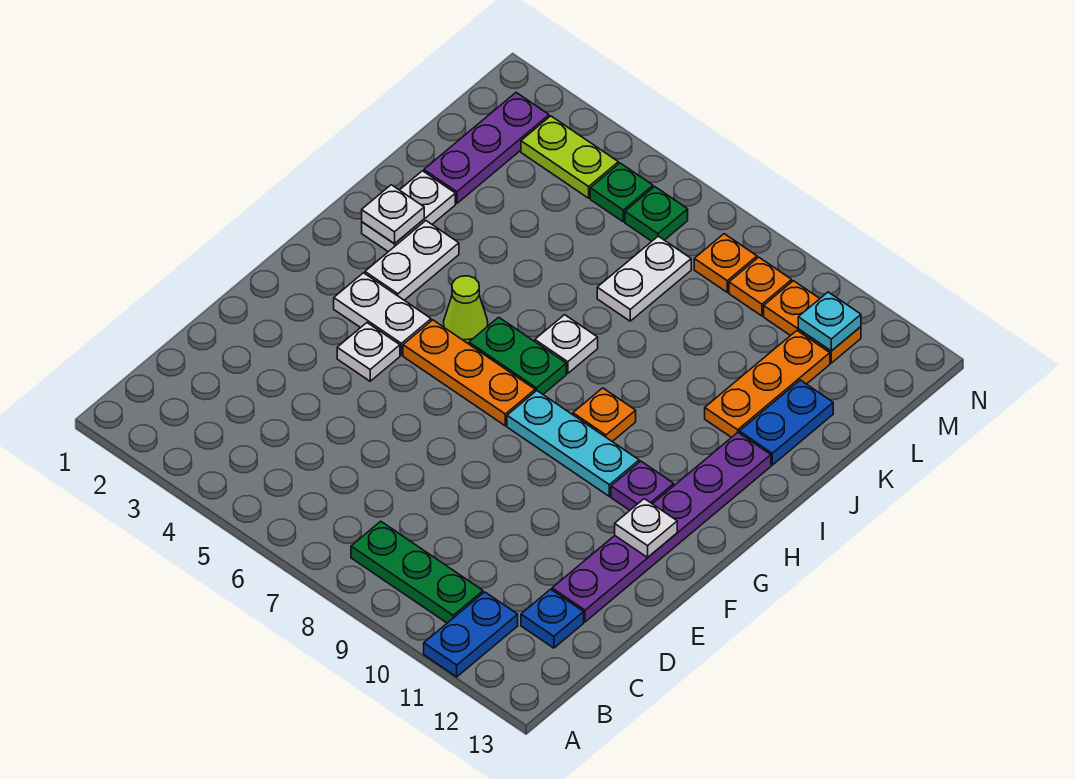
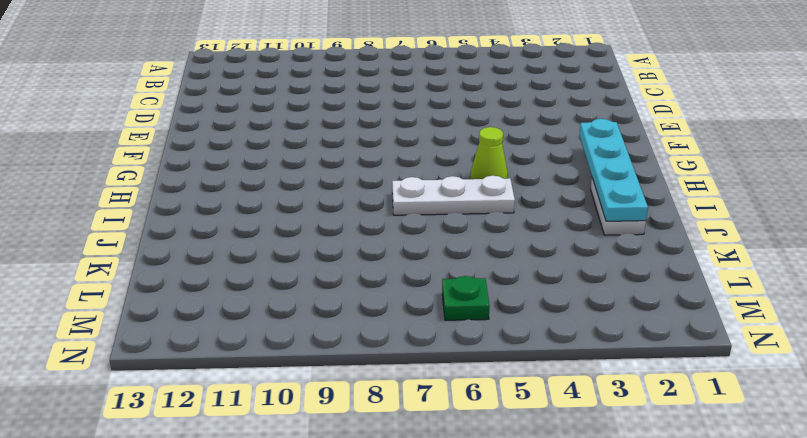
cyan 1x4 plate [579,119,648,221] -> white 1x1 plate [362,185,424,244]
white 1x3 plate [392,176,515,215] -> white 1x1 plate [535,315,598,374]
none -> blue 1x2 plate [424,592,518,677]
none -> green 1x3 plate [351,521,483,623]
none -> blue 1x1 plate [521,589,584,648]

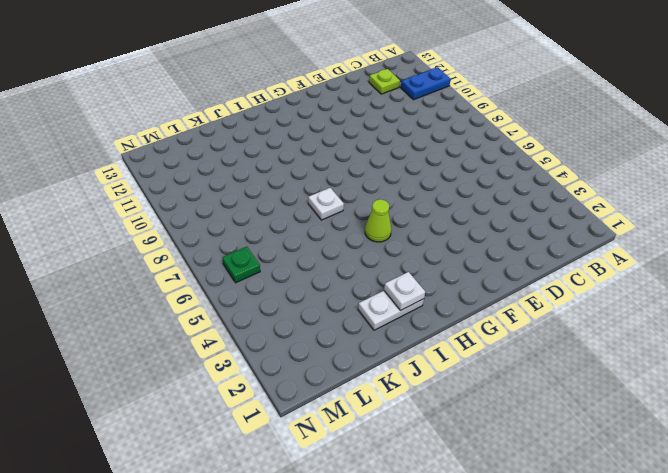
lime 1x1 plate [369,69,400,94] -> blue 1x1 plate [521,589,584,648]
none -> green 1x3 plate [351,521,483,623]
none -> purple 1x6 plate [552,433,771,622]
none -> white 1x1 plate [337,323,400,381]

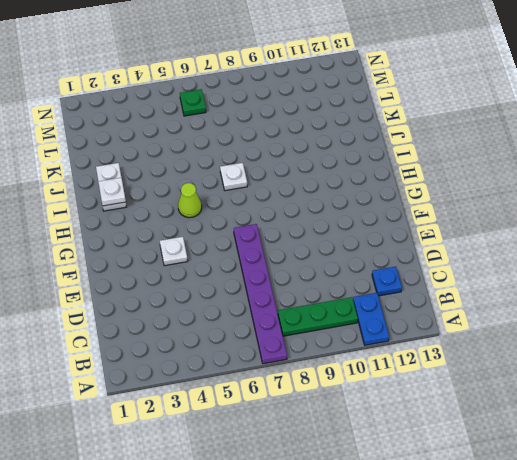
purple 1x6 plate [234,224,287,364] -> purple 1x6 plate moved to [552,433,771,622]
none -> white 1x2 plate [334,273,431,355]
none -> orange 1x3 plate [403,320,535,426]
none -> cyan 1x3 plate [507,391,639,496]

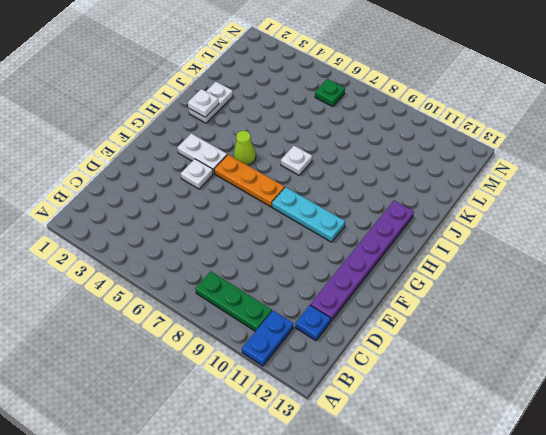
none -> purple 1x1 plate [611,461,674,510]
none -> white 1x2 plate [365,221,459,300]
none -> green 1x2 plate [469,317,566,394]

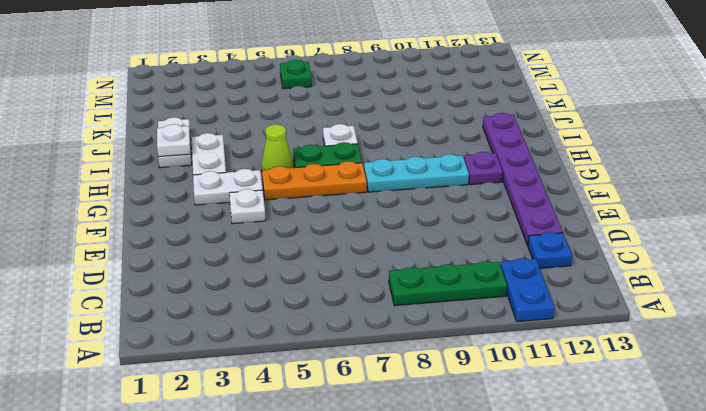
none -> orange 1x1 plate [573,388,636,442]
none -> orange 1x3 plate [705,331,830,438]
none -> blue 1x2 plate [739,380,833,465]

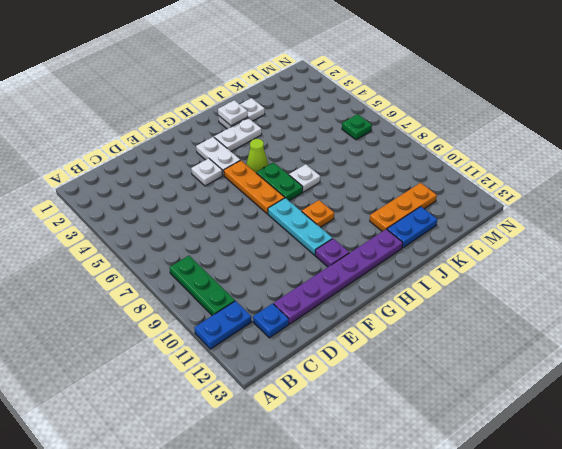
none -> purple 1x3 plate [424,93,549,203]
none -> white 1x2 plate [597,236,691,321]
none -> lime 1x2 plate [521,116,618,198]

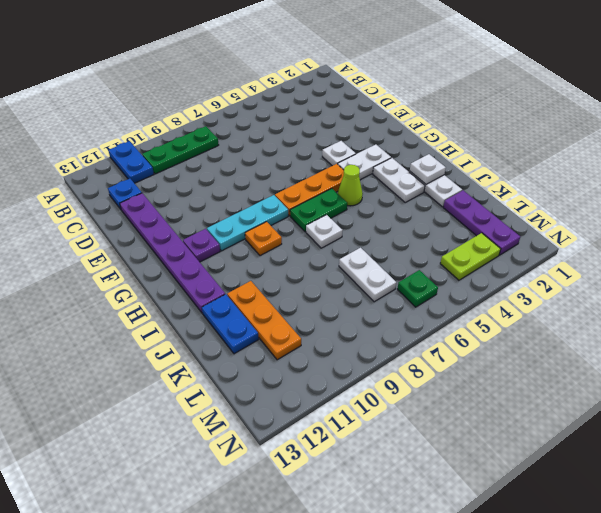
none -> green 1x1 plate [590,163,653,222]
none -> orange 1x1 plate [694,234,757,292]
none -> orange 1x1 plate [729,257,792,316]

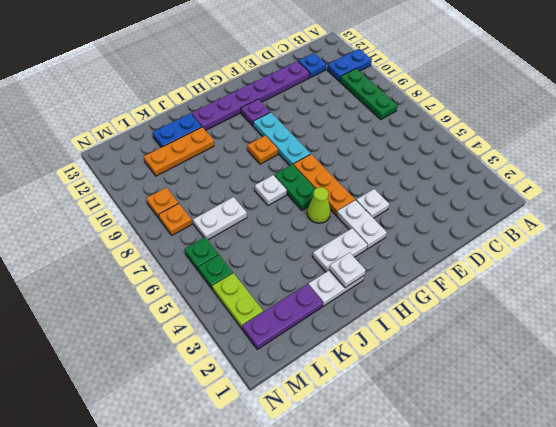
none -> orange 1x2 plate [764,281,861,363]
none -> white 1x1 plate [615,499,677,557]
none -> cyan 1x1 plate [798,292,861,351]

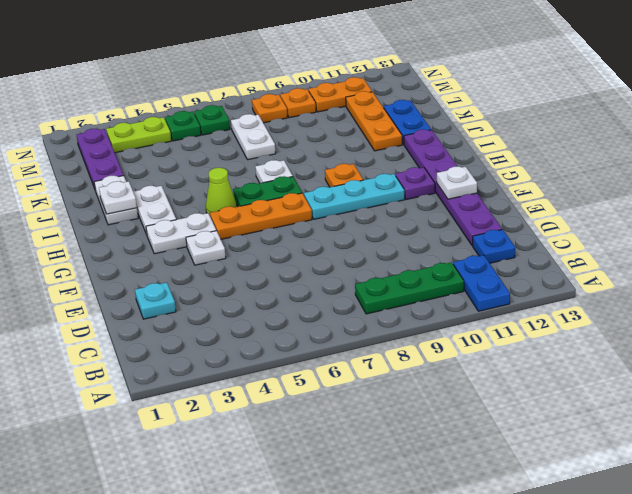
cyan 1x1 plate [135,282,176,319] -> cyan 1x1 plate moved to [798,292,861,351]

